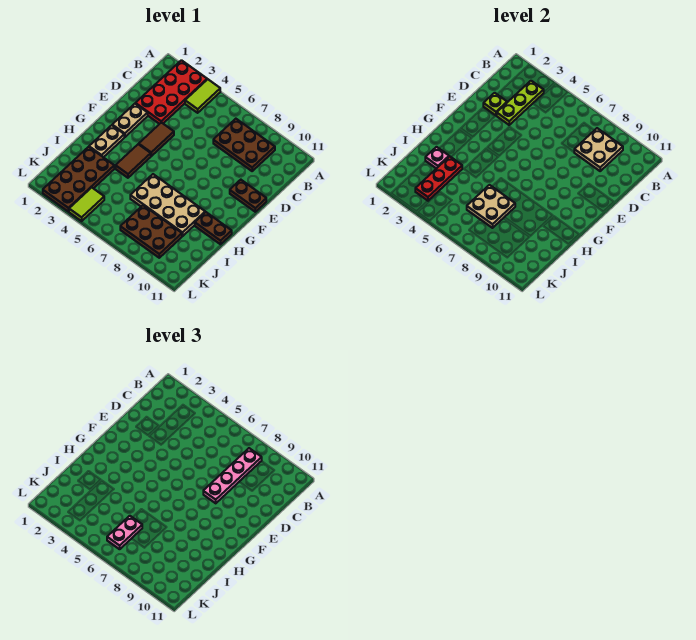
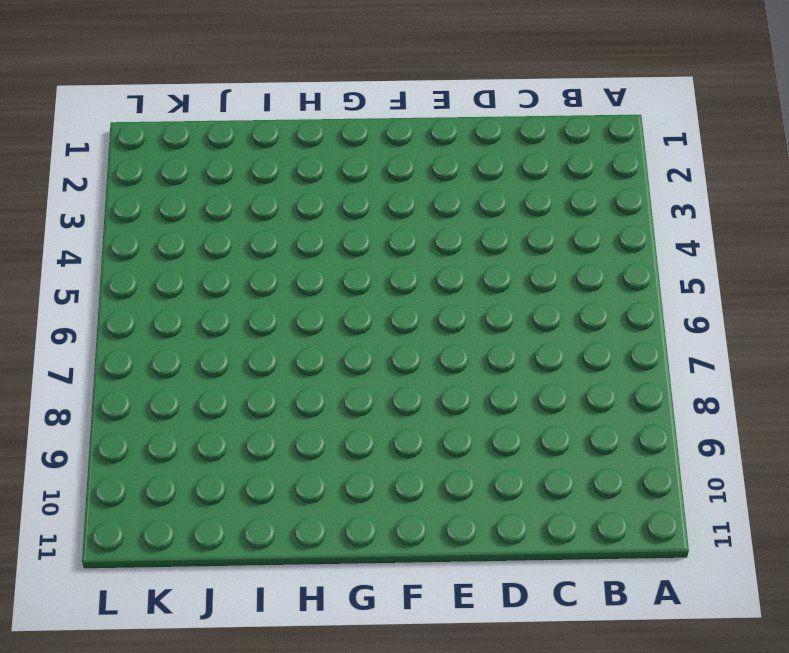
none -> red 2x4 plate [135,60,207,124]
none -> lime 1x2 tile [185,79,220,113]
none -> brown 2x3 plate [213,119,275,171]

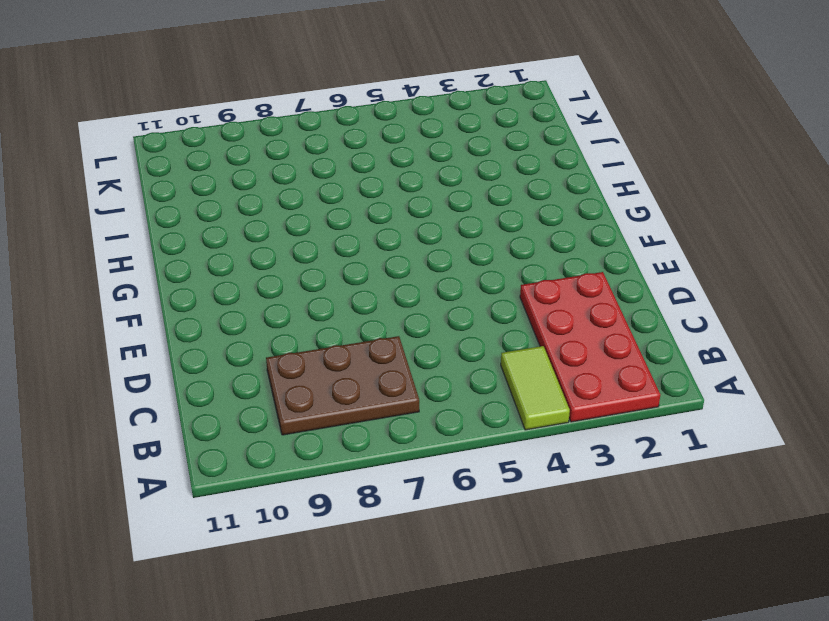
none -> tan 1x2 plate [112,104,148,137]
none -> brown 1x2 tile [139,122,174,156]
none -> brown 1x2 plate [230,180,266,212]

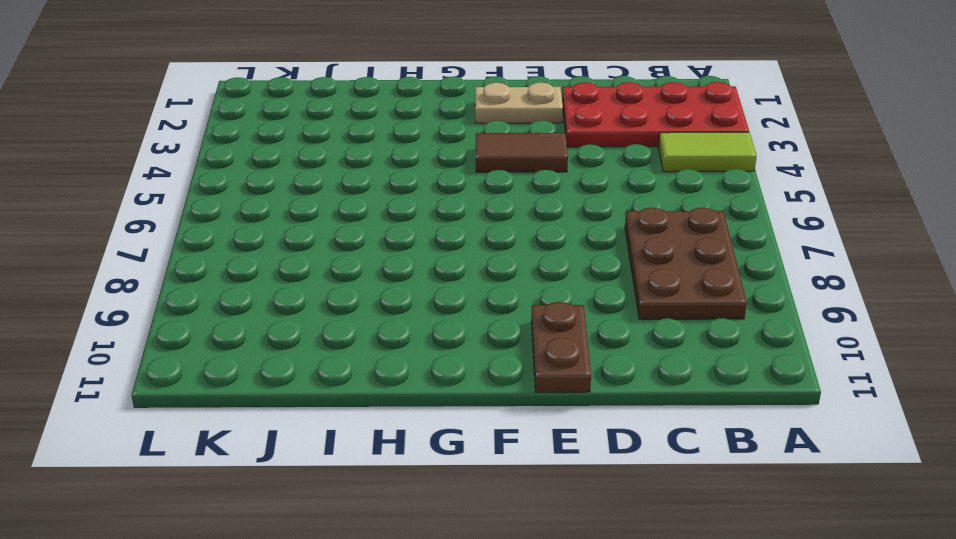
none -> tan 1x2 plate [89,125,124,157]
none -> brown 1x2 tile [116,144,151,178]
none -> tan 2x4 plate [130,174,205,236]

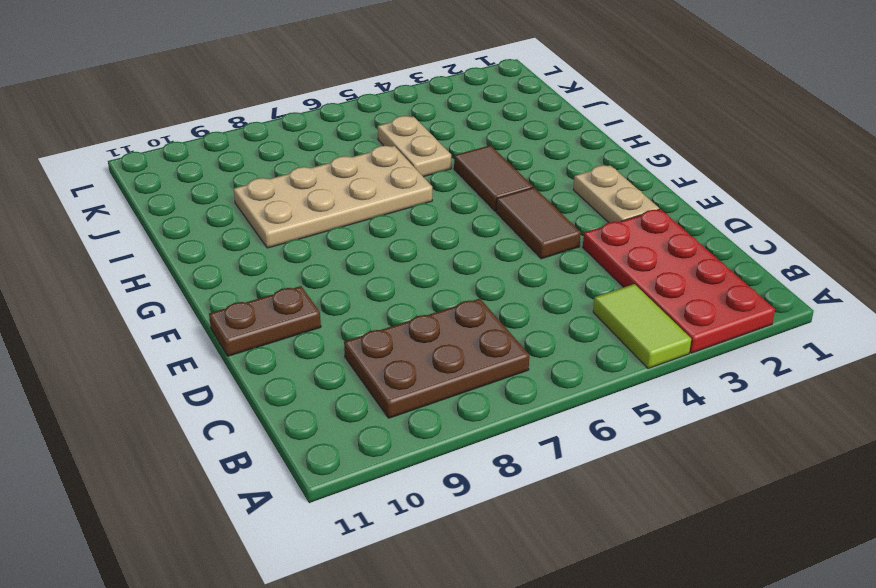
tan 1x2 plate [378,116,451,177] -> tan 1x2 plate moved to [89,125,124,157]
none -> brown 1x2 plate [195,212,232,244]
none -> brown 2x4 plate [43,147,114,212]
none -> brown 2x3 plate [120,205,182,258]

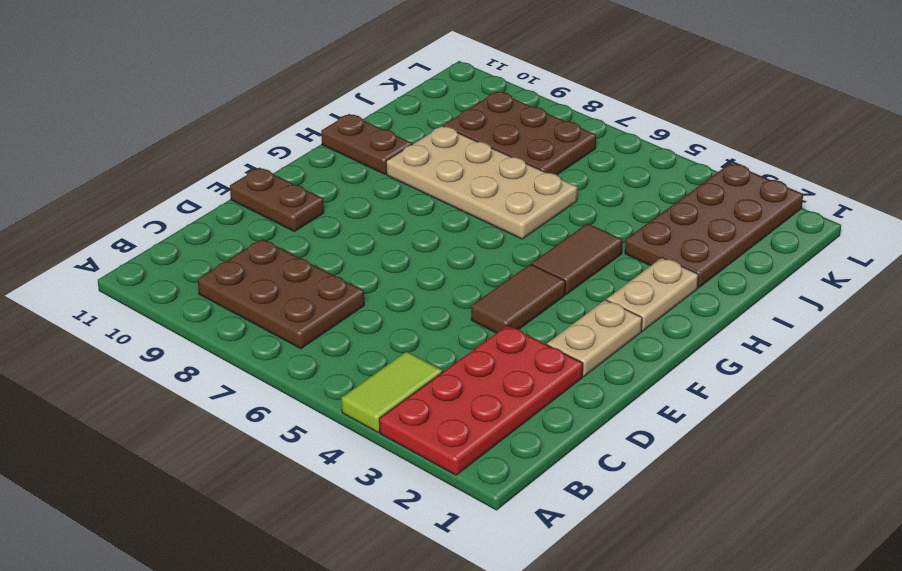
none -> lime 1x2 tile [69,188,104,221]
none -> lime 1x3 plate [496,81,544,125]
none -> tan 2x2 plate [574,128,623,171]

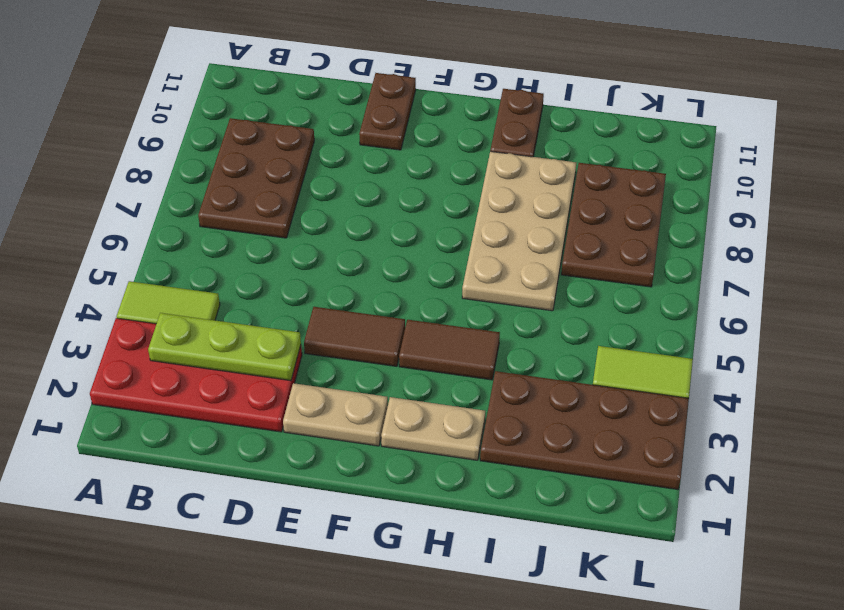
none -> tan 2x2 plate [574,128,623,171]
none -> lime 1x1 plate [483,93,507,115]
none -> pink 1x1 plate [425,147,449,169]

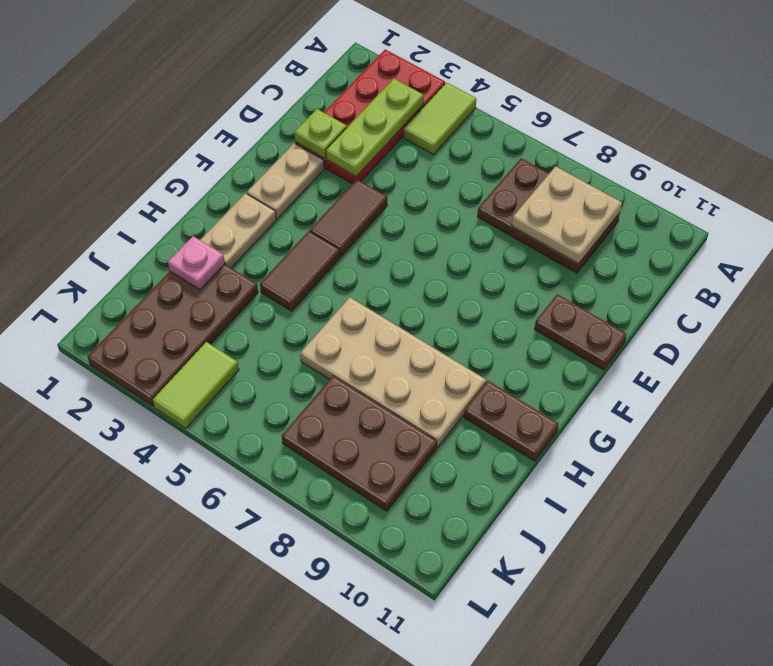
none -> red 1x3 plate [415,156,462,201]
none -> tan 2x2 plate [467,185,515,228]
none -> pink 1x4 plate [203,448,262,503]

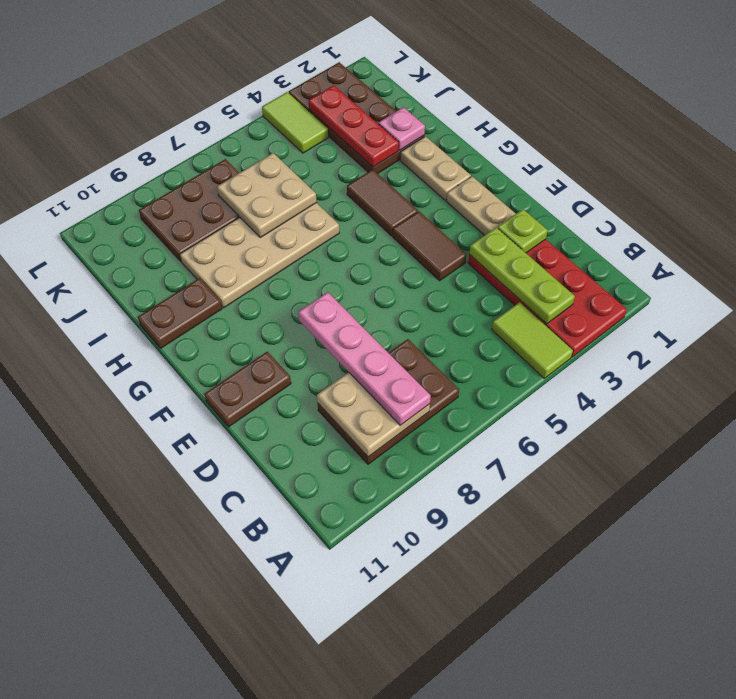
none -> pink 1x2 plate [107,516,142,549]

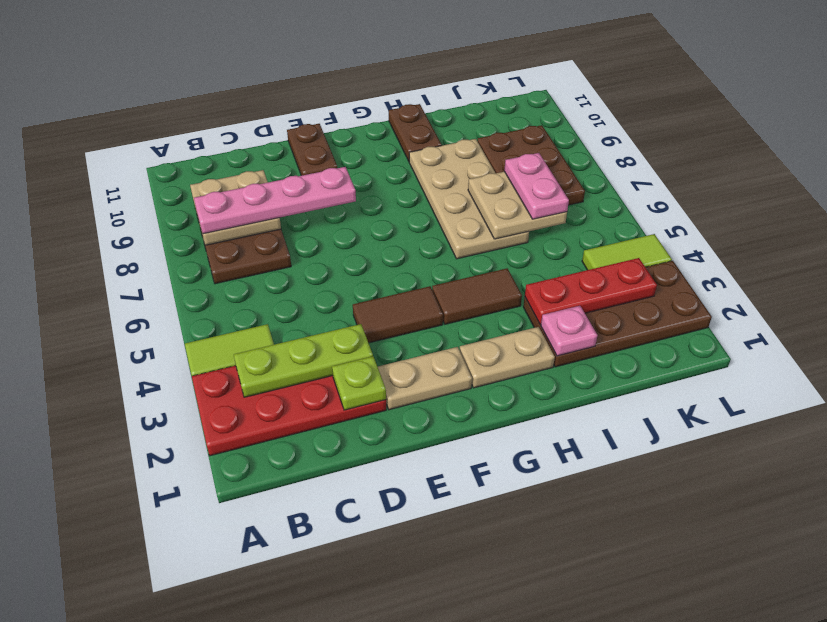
pink 1x2 plate [504,153,569,219] -> pink 1x2 plate turned to [107,516,142,549]

